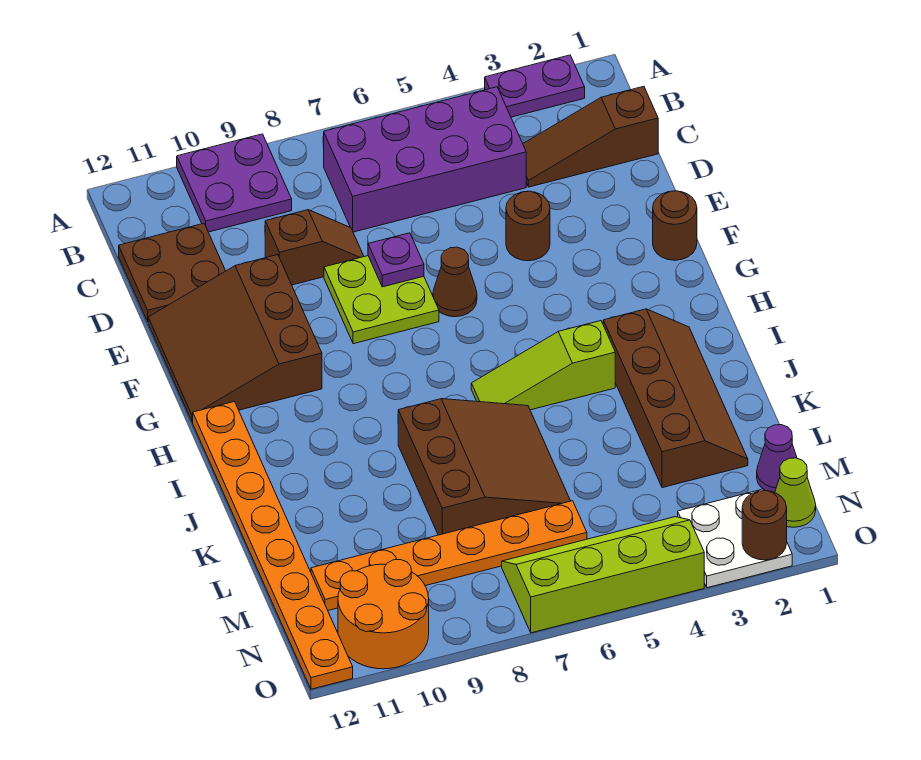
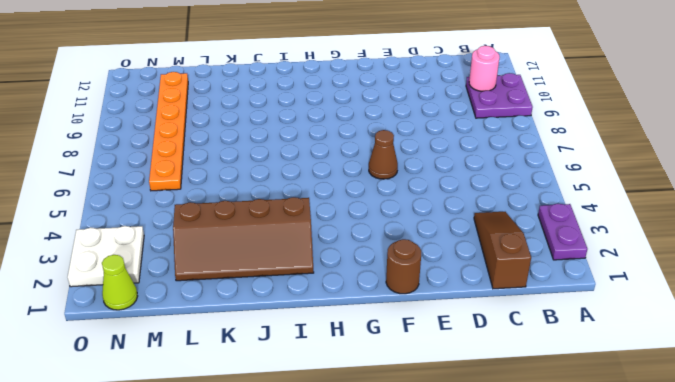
pink 1x1 round brick [469,46,499,91] -> none
none -> purple 2x4 brick [324,87,526,232]
none -> brown 2x2 plate [119,223,225,322]
none -> brown 1x2 slope [265,210,364,285]

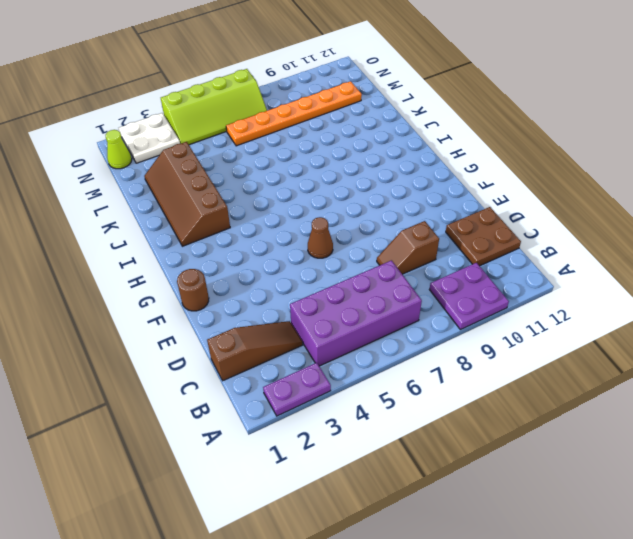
none -> brown 1x1 round brick [506,191,550,261]
none -> lime 2x2 plate [324,256,439,344]
none -> brown 3x3 slope [148,255,322,422]

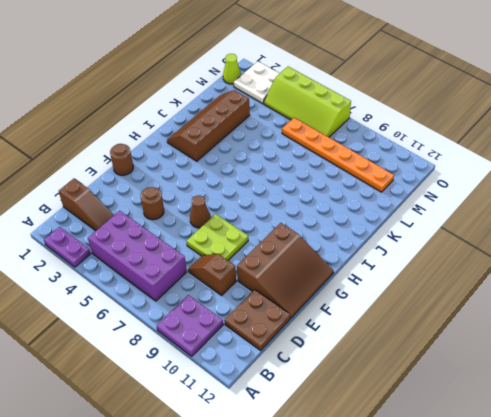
none -> orange 1x8 plate [193,402,353,689]
none -> lime 1x3 slope [471,321,615,410]
none -> brown 3x3 slope [398,399,570,535]

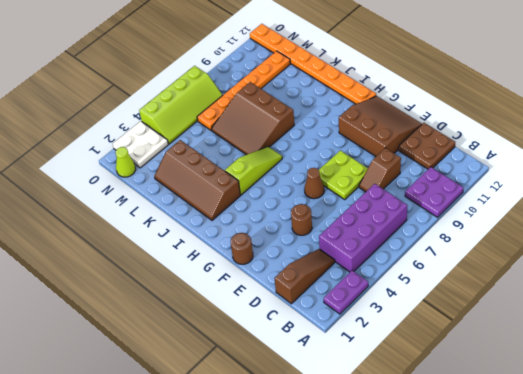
none -> purple 1x1 cone [757,425,797,493]
none -> orange 2x2 round brick [338,560,429,669]
none -> purple 1x1 plate [368,233,424,287]

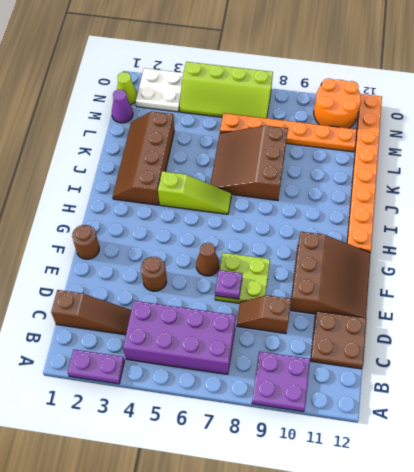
none -> brown 1x1 round brick [742,491,787,560]

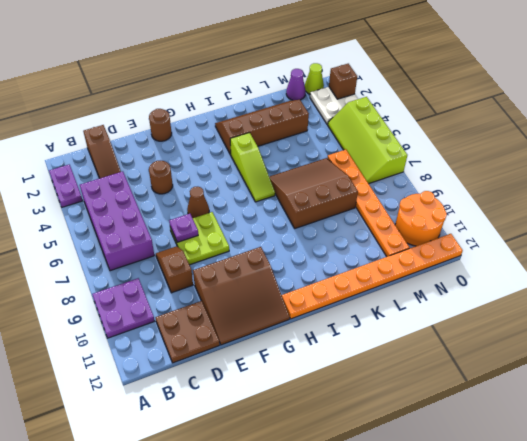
brown 1x1 brick [329,64,357,99] -> brown 1x1 round brick [742,491,787,560]

